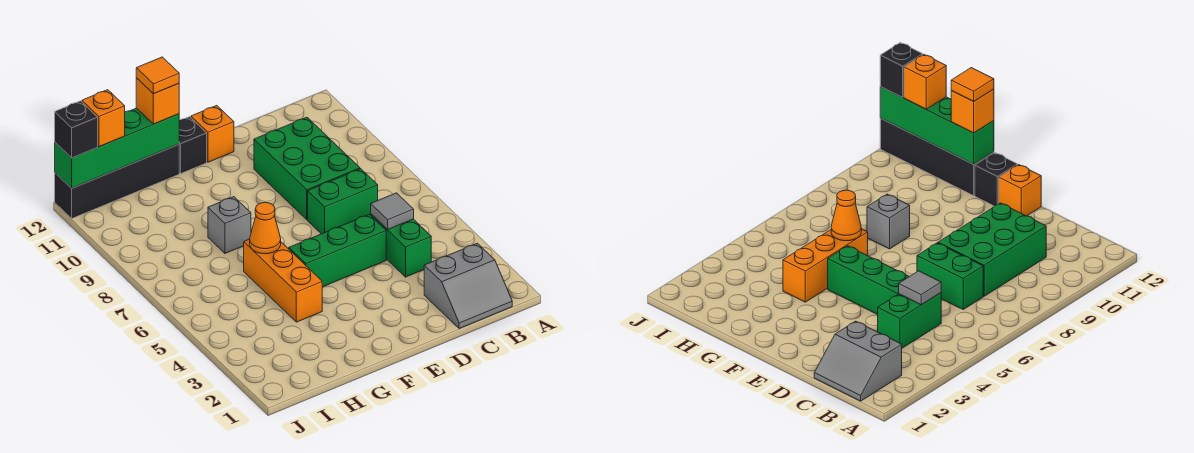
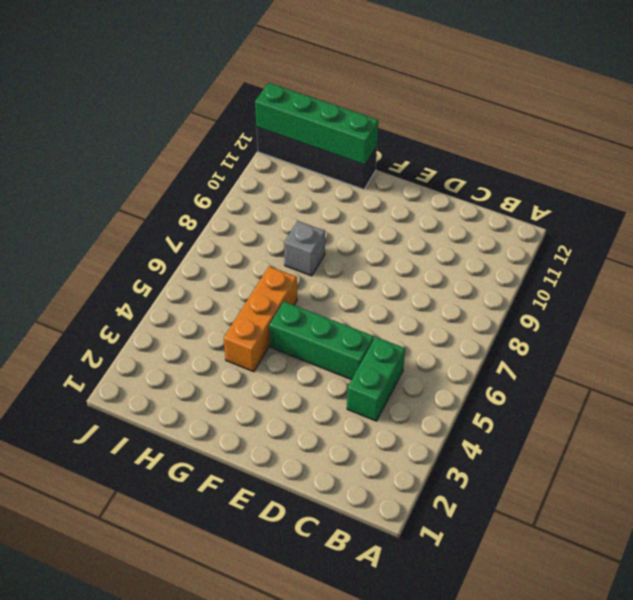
none -> grey 2x2 slope [424,243,512,329]
none -> green 1x2 brick [308,169,378,234]
none -> green 2x3 brick [254,117,360,220]

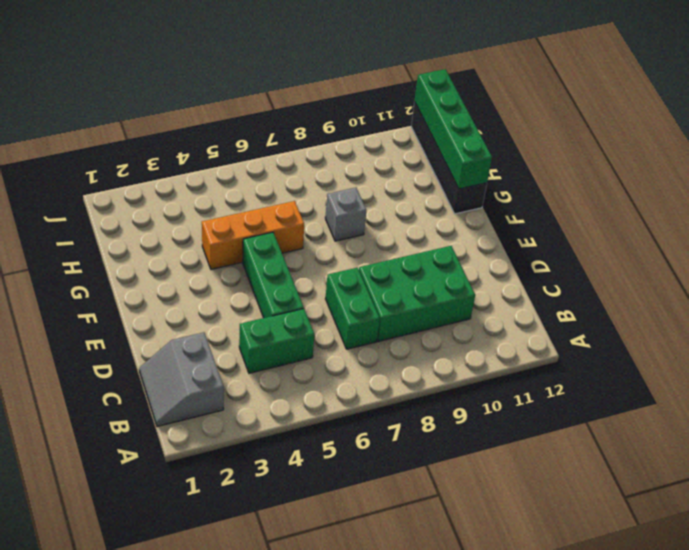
none -> orange 1x1 brick [191,105,234,162]
none -> black 1x1 brick [179,117,207,173]
none -> grey 1x1 tile [371,193,414,230]

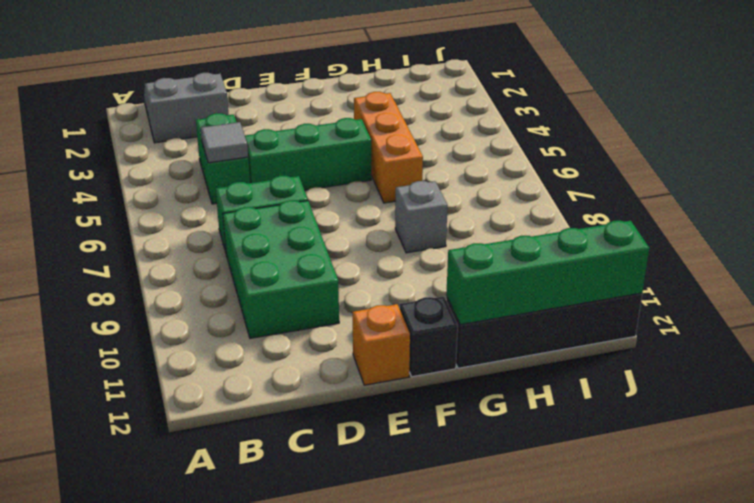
none -> orange 1x1 cone [250,202,281,254]
none -> orange 1x1 brick [136,78,179,124]
none -> orange 1x1 brick [82,90,125,147]

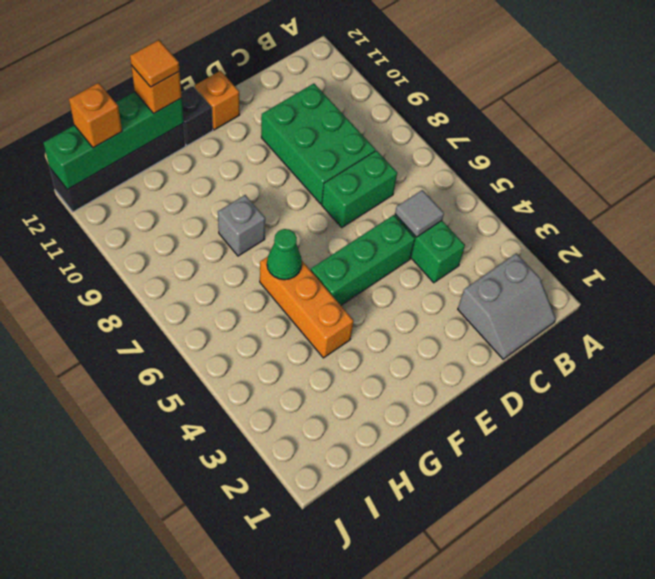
green 1x1 cone [267,229,302,280] -> orange 1x1 cone [250,202,281,254]
none -> black 1x1 brick [55,101,98,158]

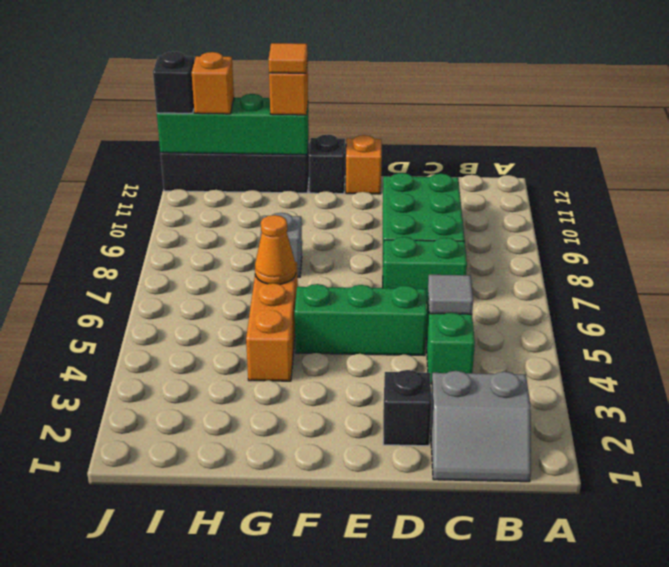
black 1x1 brick [383,370,432,446] -> none

